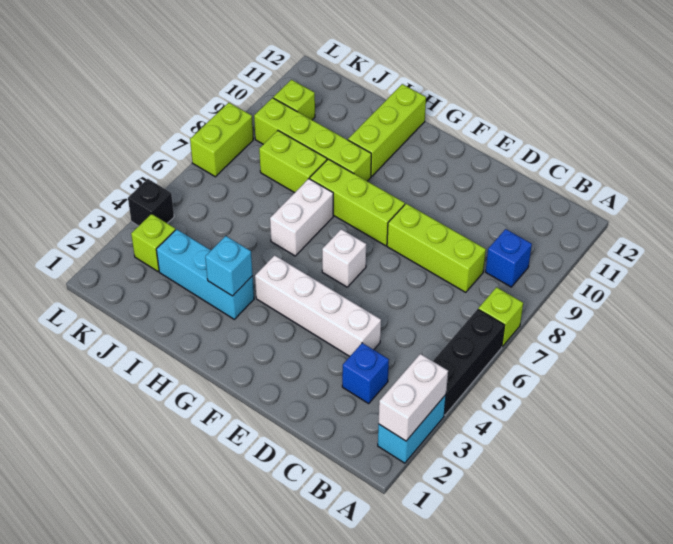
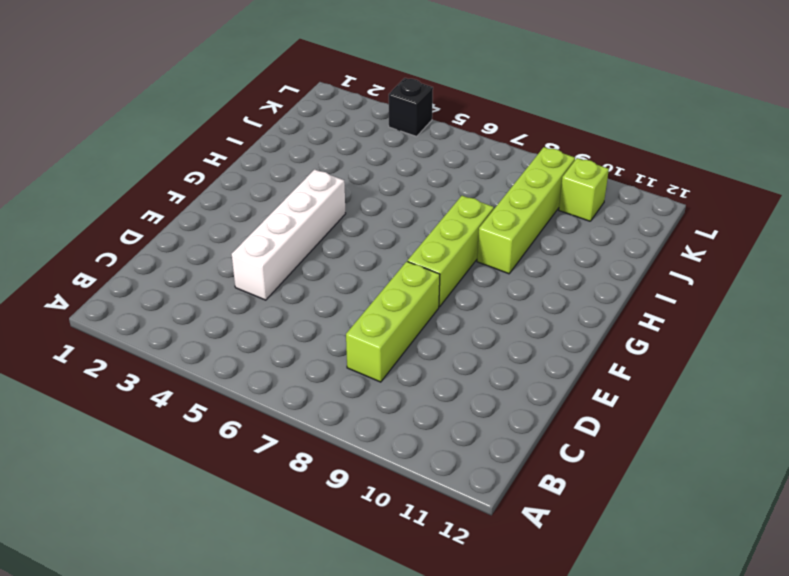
none -> cyan 1x2 brick [378,395,446,463]
none -> black 1x3 brick [433,309,505,415]
none -> lime 1x1 brick [478,287,523,347]

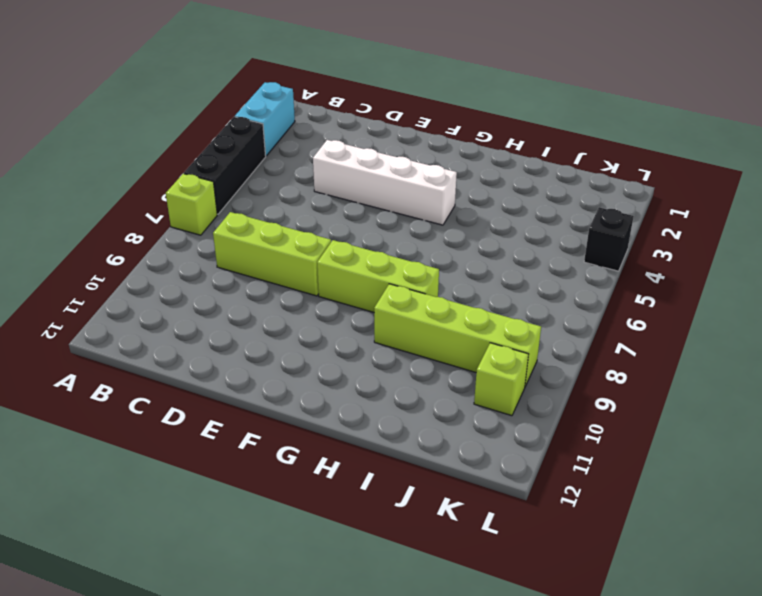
none -> blue 1x1 brick [486,229,532,287]
none -> blue 1x1 brick [342,343,389,403]
none -> white 1x1 brick [322,229,366,287]

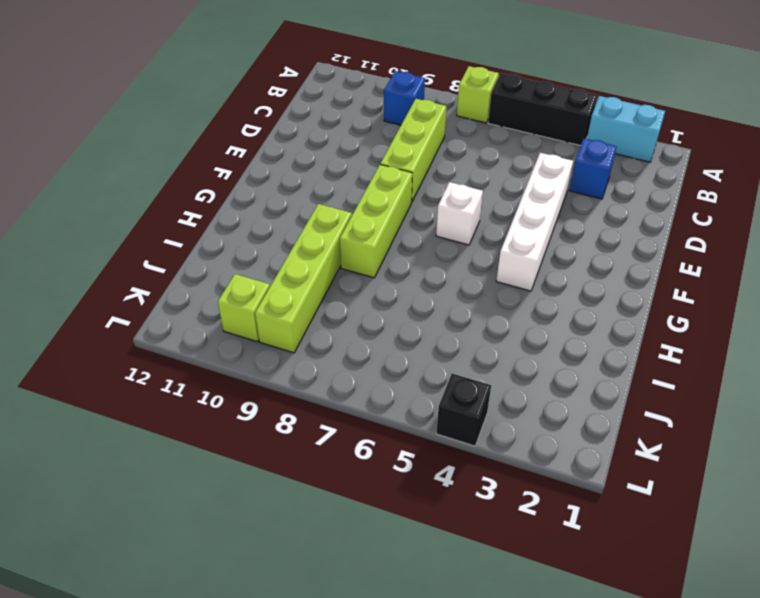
none -> cyan 1x3 brick [156,229,254,319]
none -> white 1x2 brick [270,179,333,256]
none -> lime 1x3 brick [348,84,426,176]

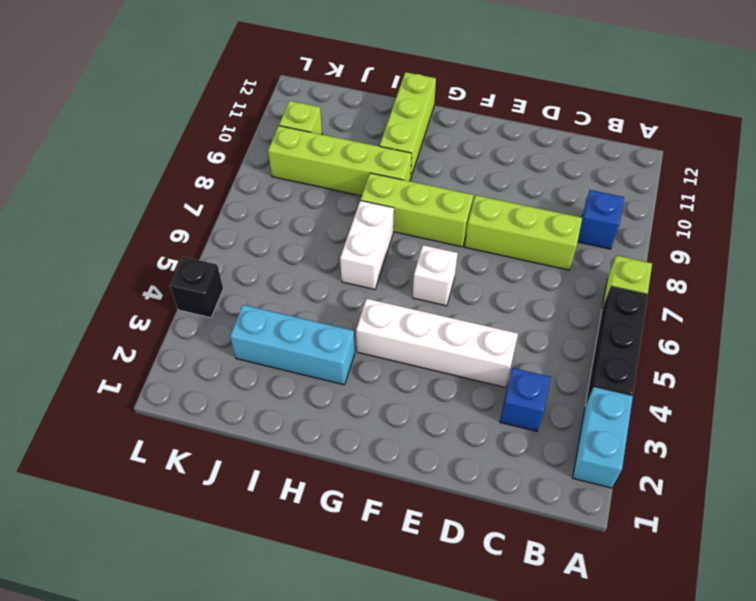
none -> lime 1x2 brick [259,131,327,193]
none -> lime 1x1 brick [131,214,176,272]
none -> lime 1x2 brick [190,103,253,177]

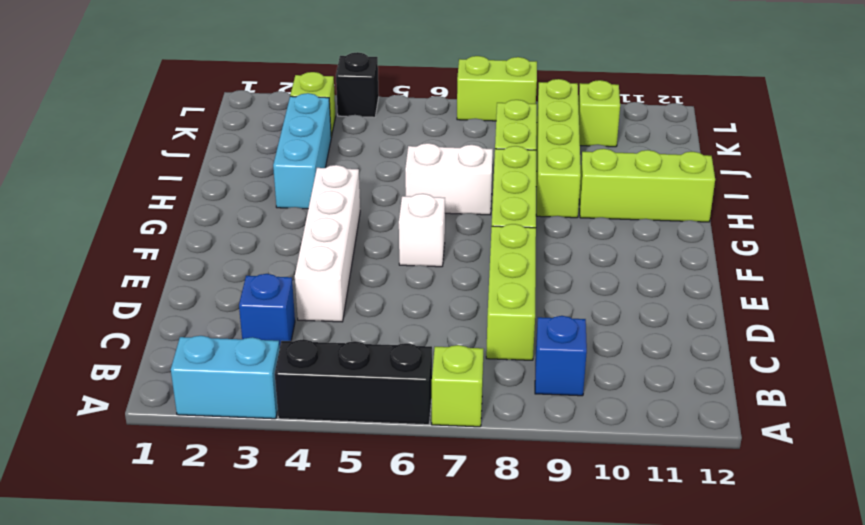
none -> white 1x2 brick [379,354,448,441]
none -> cyan 1x1 brick [205,236,253,296]

